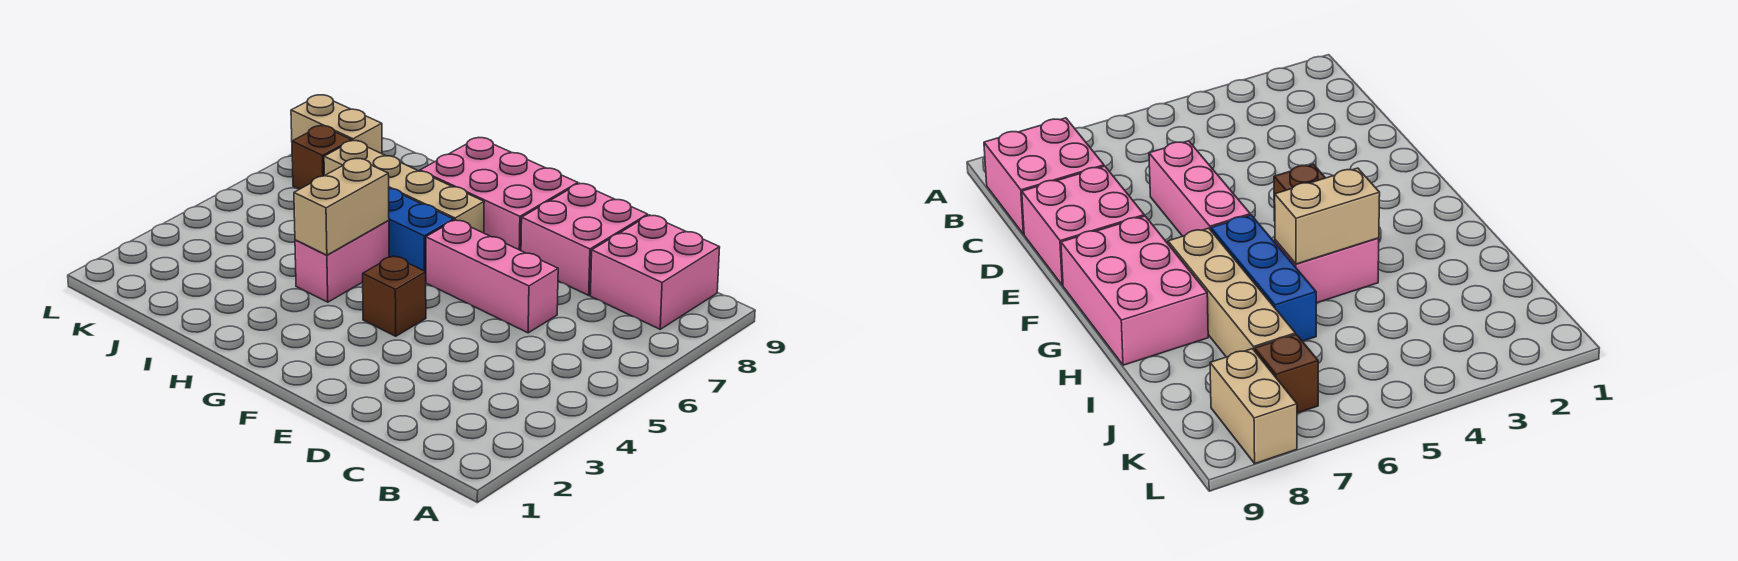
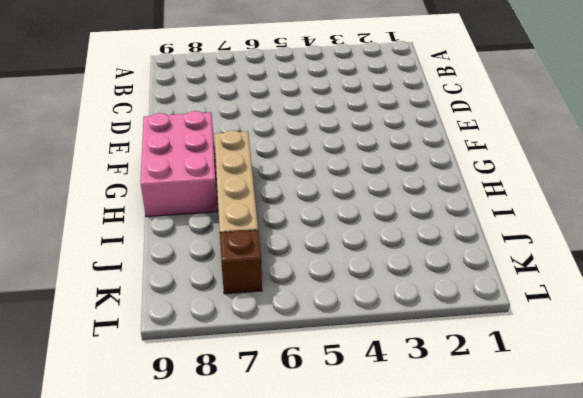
none -> pink 2x2 brick [590,215,720,329]
none -> pink 1x3 brick [426,220,558,333]

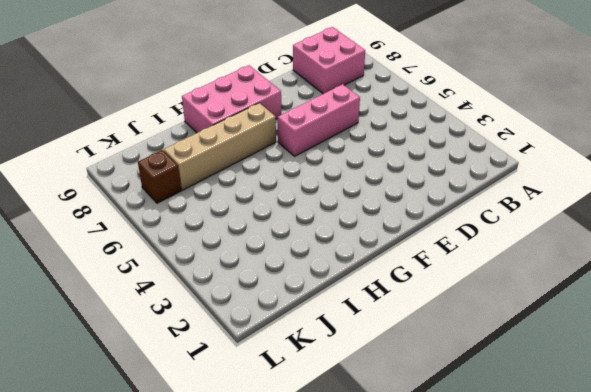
none -> pink 2x2 brick [521,183,648,295]
none -> brown 1x1 brick [363,256,426,336]

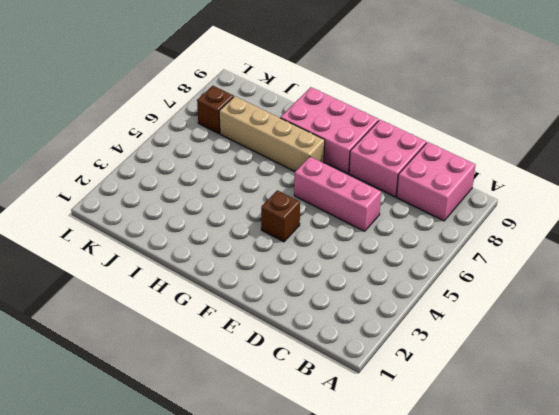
none -> blue 1x3 brick [389,189,454,272]
none -> pink 1x2 brick [295,221,389,302]

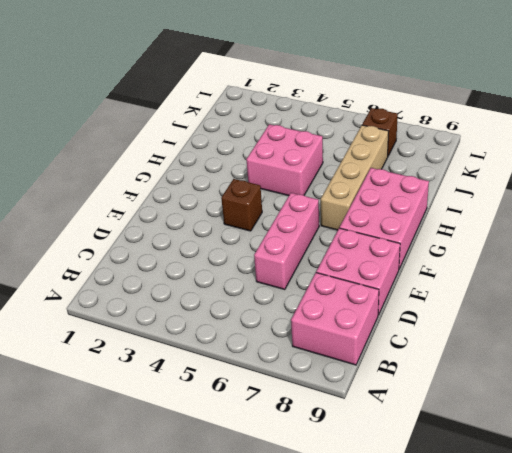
pink 2x2 brick [246,124,323,196] -> pink 1x2 brick [295,221,389,302]
none -> blue 1x3 brick [389,189,454,272]
none -> tan 1x2 brick [291,95,382,154]

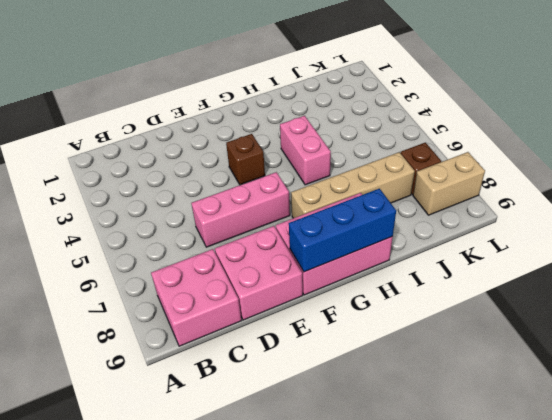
blue 1x3 brick [289,189,396,272] -> blue 1x3 brick moved to [389,189,454,272]
none -> tan 1x2 brick [294,158,389,255]

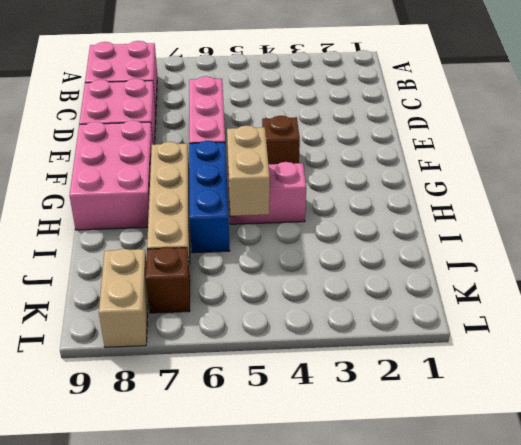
tan 1x2 brick [227,125,270,216] -> tan 1x2 brick turned to [294,158,389,255]

